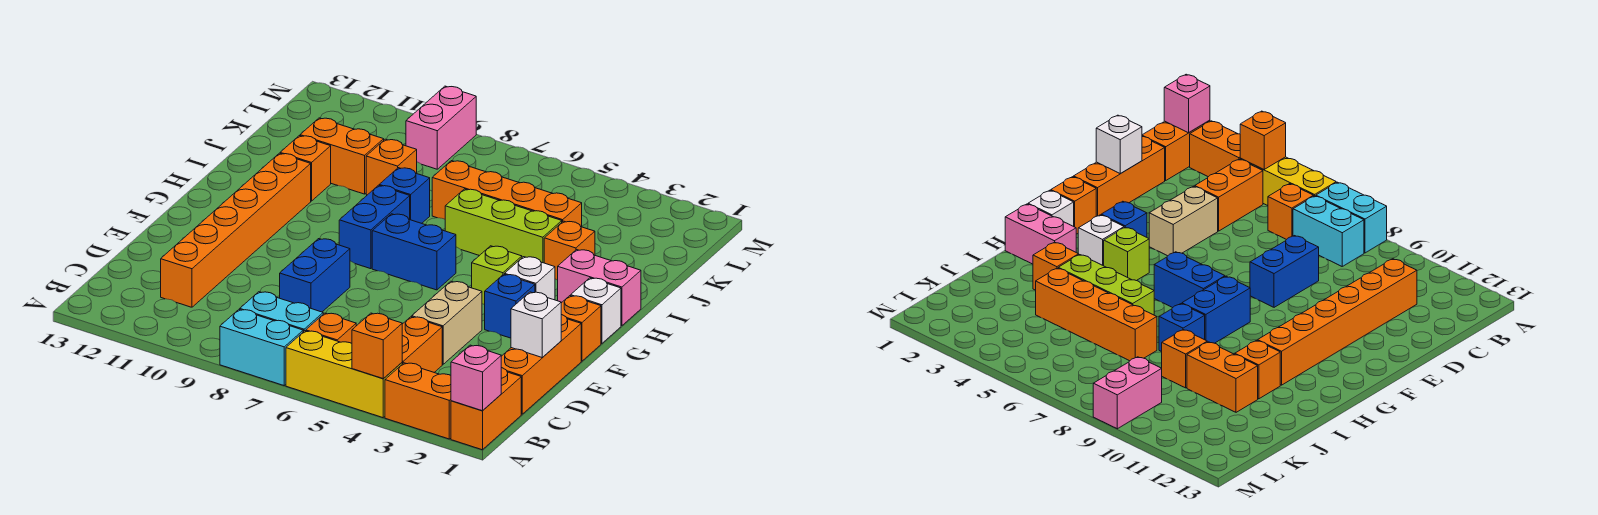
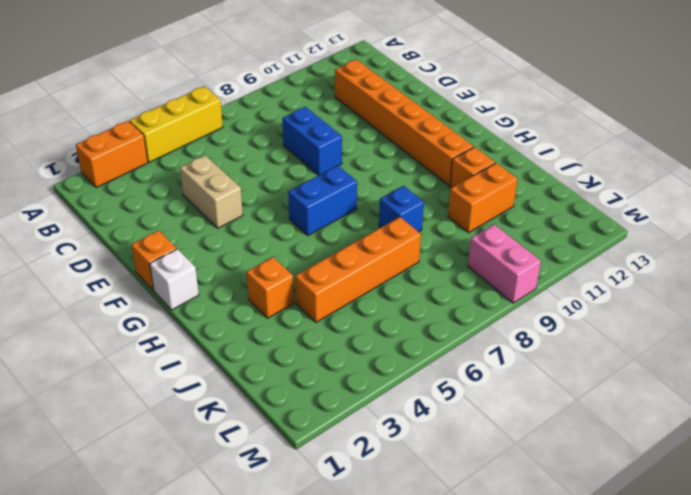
none -> orange 1x2 brick [451,368,521,450]
none -> cyan 1x2 brick [220,309,303,385]
none -> orange 1x2 brick [402,317,442,372]
none -> orange 1x1 brick [306,313,356,343]

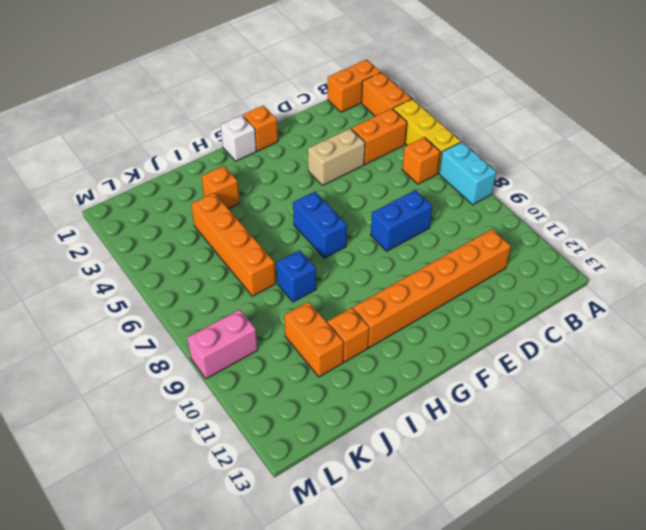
none -> cyan 1x2 brick [240,292,323,332]
none -> orange 1x3 brick [501,315,581,414]
none -> blue 1x1 brick [485,274,535,338]
none -> white 1x1 brick [505,257,555,300]

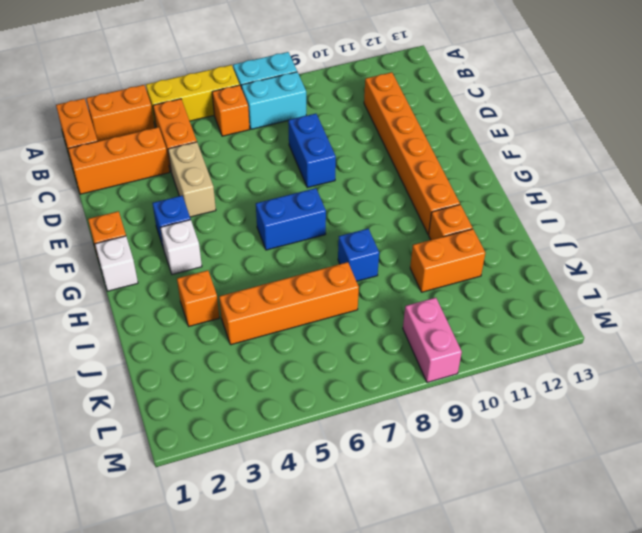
orange 1x3 brick [68,127,170,194] -> orange 1x3 brick turned to [501,315,581,414]
none -> lime 1x1 brick [472,246,522,305]
none -> blue 1x2 brick [339,185,410,269]
none -> pink 1x2 brick [558,250,641,326]
none -> lime 1x3 brick [445,189,562,263]

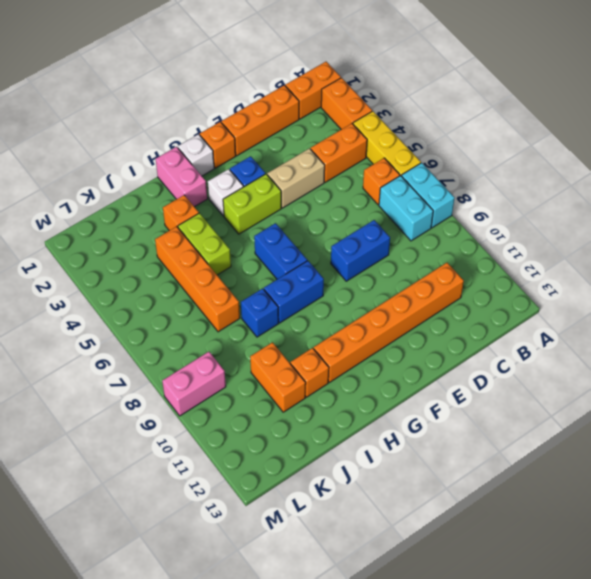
lime 1x2 brick [223,174,281,234] -> lime 1x1 brick [472,246,522,305]
lime 1x2 brick [178,213,231,275] -> lime 1x3 brick [445,189,562,263]
none -> orange 1x1 brick [366,139,417,195]
none -> pink 1x1 brick [451,345,501,411]
none -> orange 1x1 brick [352,313,402,379]
none -> white 1x1 brick [511,292,561,357]

